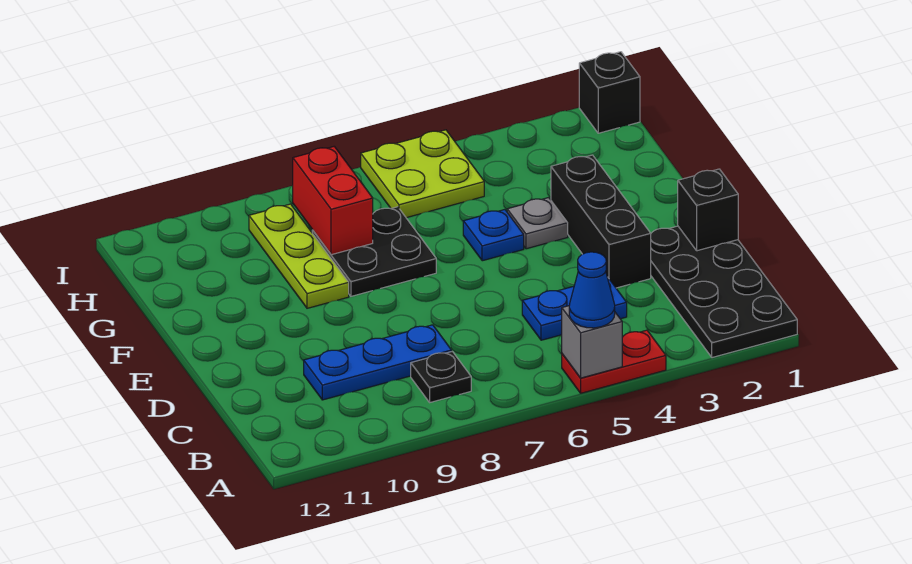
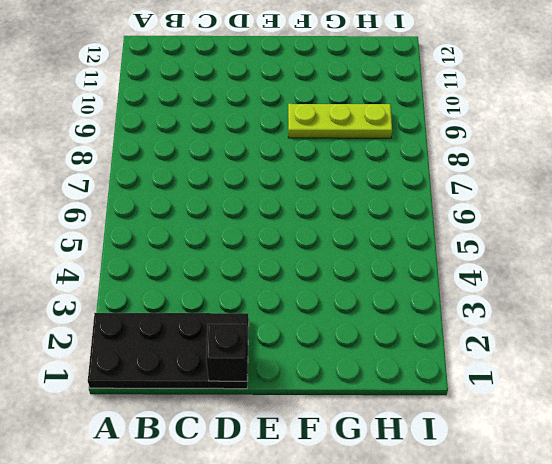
none -> red 1x2 plate [562,330,666,393]
none -> black 1x1 plate [411,351,471,402]
none -> blue 1x2 plate [522,277,627,340]

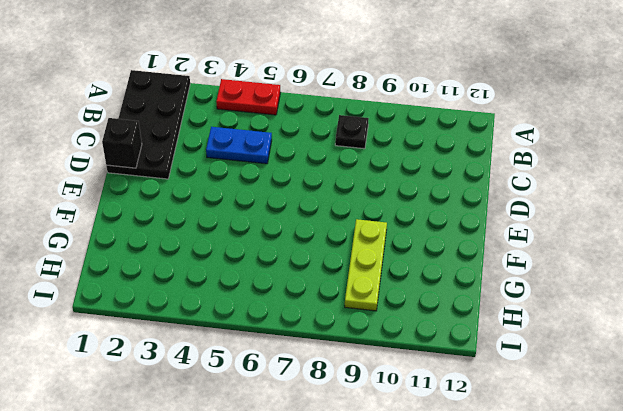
none -> blue 1x3 plate [304,325,452,400]
none -> black 1x3 brick [551,155,651,288]
none -> grey 1x1 plate [507,198,568,249]

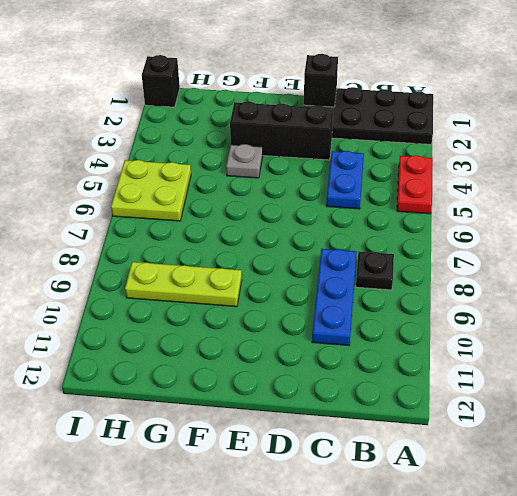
none -> blue 1x1 plate [463,210,524,261]
none -> black 2x2 plate [312,207,436,296]
none -> grey 1x1 brick [562,306,622,378]

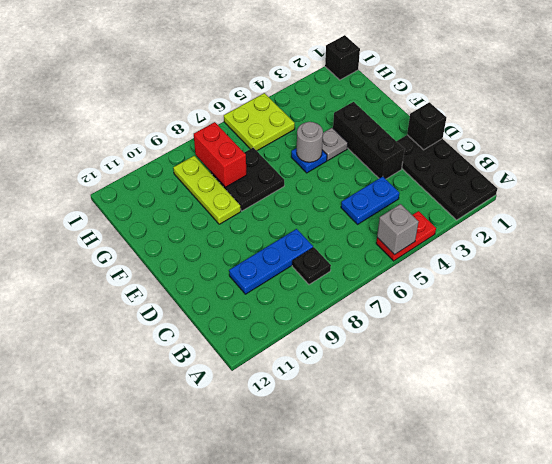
grey 1x1 round brick [297,122,323,162] -> none
none -> blue 1x1 cone [569,252,615,328]

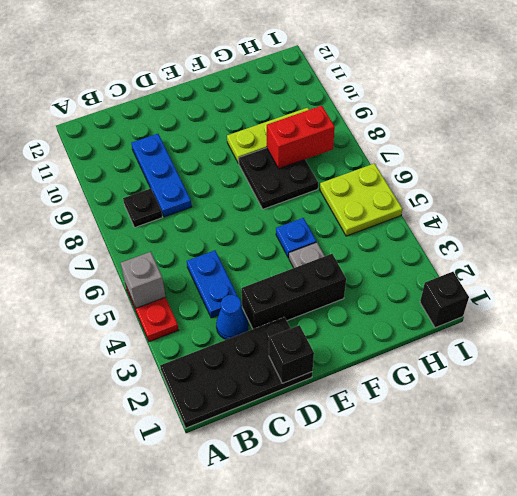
blue 1x1 cone [216,295,248,340] -> blue 1x1 cone moved to [569,252,615,328]

